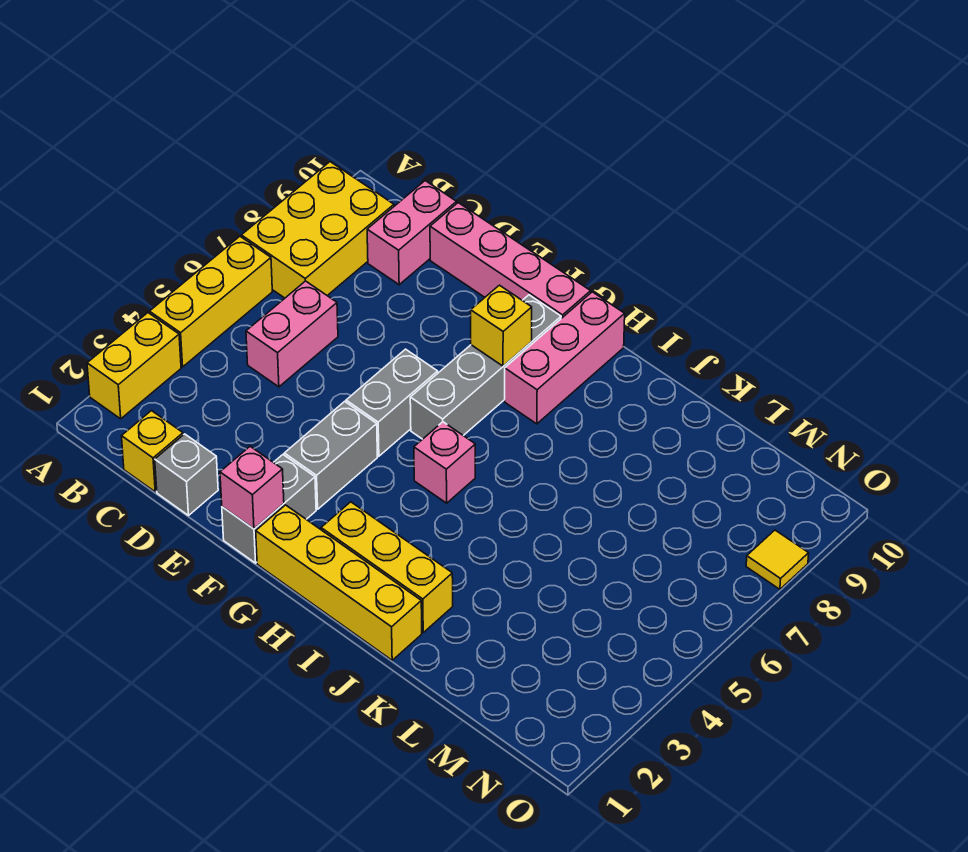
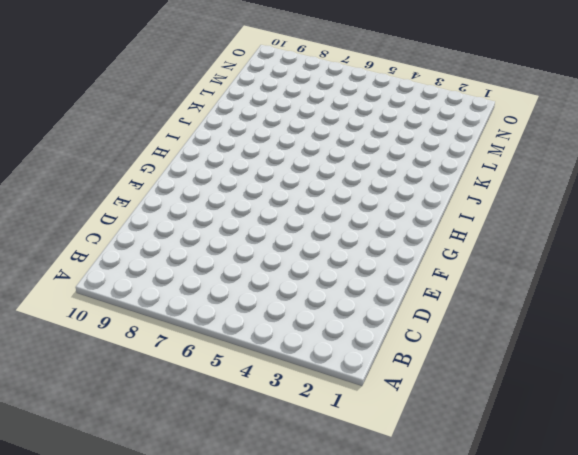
none -> yellow 1x2 brick [87,313,181,419]
none -> yellow 1x3 brick [149,236,272,367]
none -> yellow 2x3 brick [241,162,394,298]

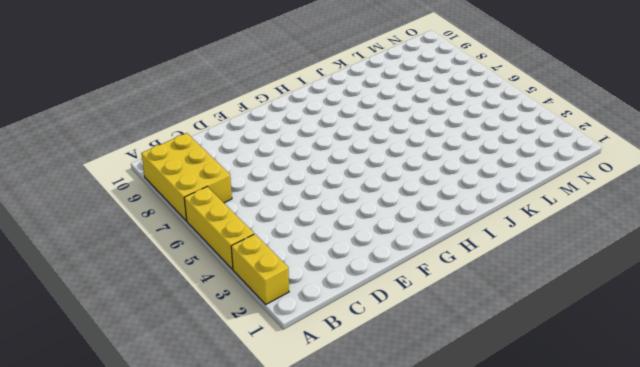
none -> yellow 1x1 brick [122,411,183,492]
none -> pink 1x2 brick [246,281,338,387]
none -> pink 1x2 brick [367,181,457,285]

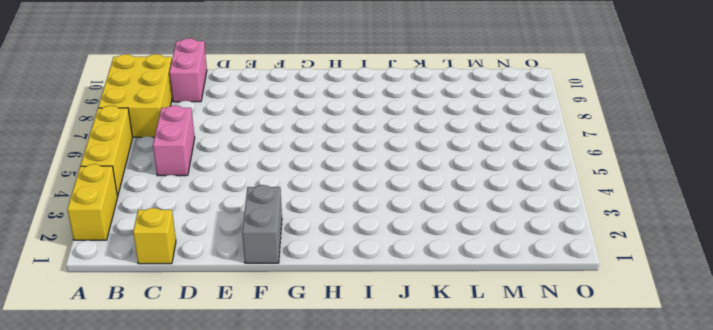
none -> grey 1x1 brick [155,434,218,515]
none -> pink 1x4 brick [430,203,591,318]
none -> grey 1x2 brick [284,401,377,509]

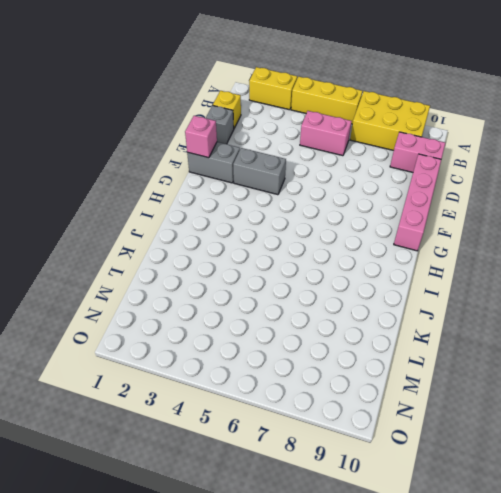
none -> grey 1x2 brick [346,349,438,456]
none -> yellow 1x4 brick [256,505,422,660]
none -> grey 1x4 brick [410,295,561,439]

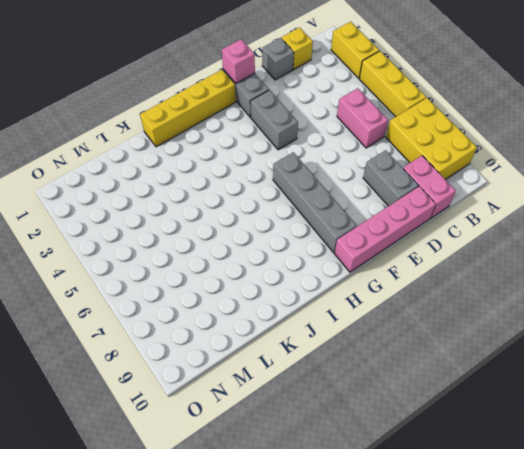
grey 1x2 brick [363,150,418,206] -> grey 1x2 brick moved to [346,349,438,456]
none -> yellow 1x3 brick [321,502,453,632]
none -> pink 1x1 brick [414,422,475,503]
none -> pink 1x3 brick [505,292,625,424]

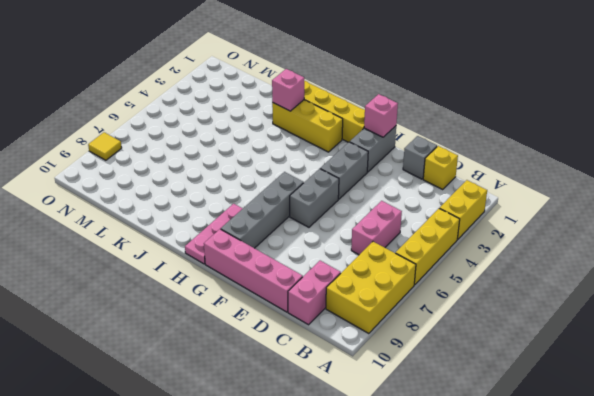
pink 1x3 plate [185,204,243,264] -> pink 1x3 brick [505,292,625,424]
pink 1x1 brick [272,69,304,111] -> pink 1x1 brick moved to [414,422,475,503]
none -> yellow 1x1 brick [471,285,532,366]

